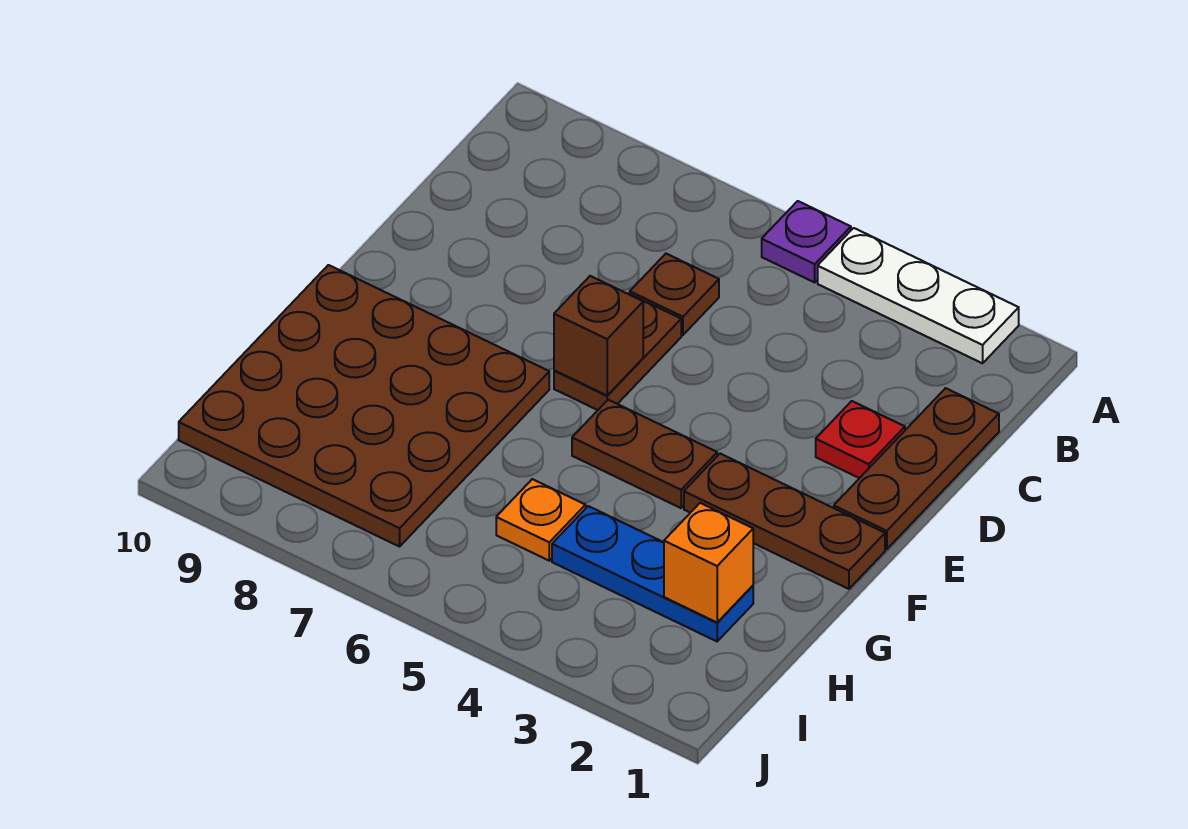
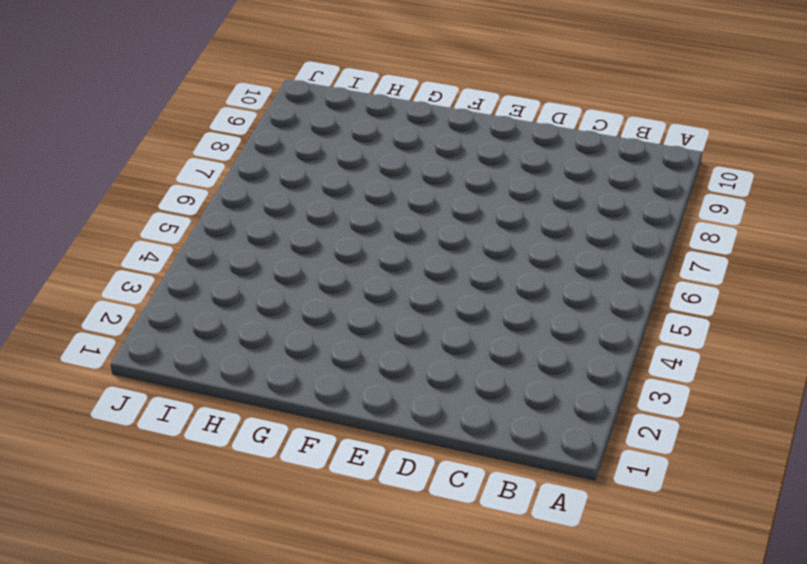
none -> white 1x3 plate [818,228,1019,363]
none -> purple 1x1 plate [762,201,851,282]
none -> brown 1x3 plate [834,388,999,549]

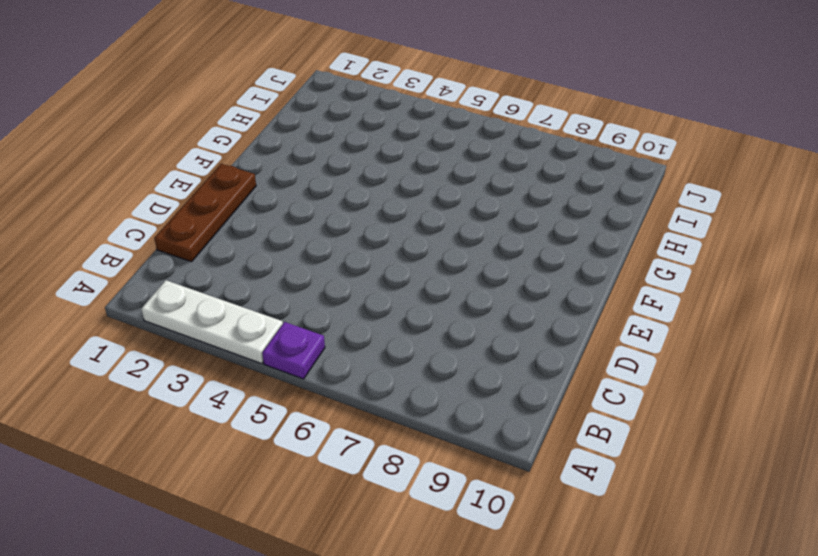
none -> brown 1x1 plate [630,254,719,335]
none -> red 1x1 plate [816,401,905,478]
none -> brown 1x2 plate [554,293,681,410]

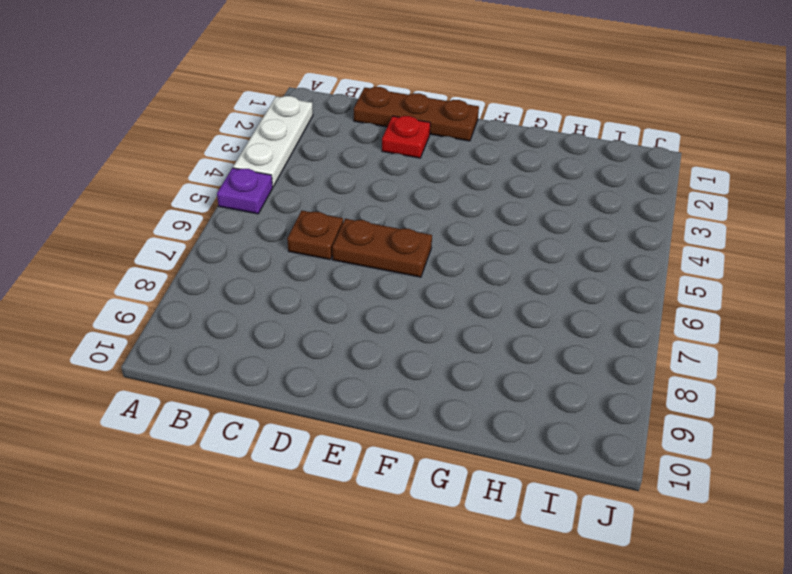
none -> brown 1x3 plate [684,454,885,589]
none -> brown 1x2 plate [572,400,717,508]
none -> brown 4x4 plate [179,265,549,547]

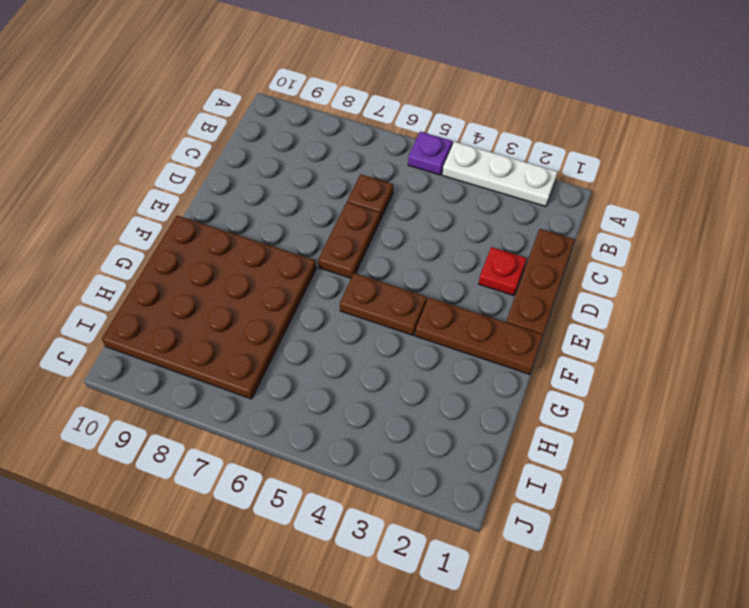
none -> blue 1x3 plate [552,506,753,641]
none -> orange 1x1 plate [496,479,586,561]
none -> brown 1x1 brick [554,276,643,395]

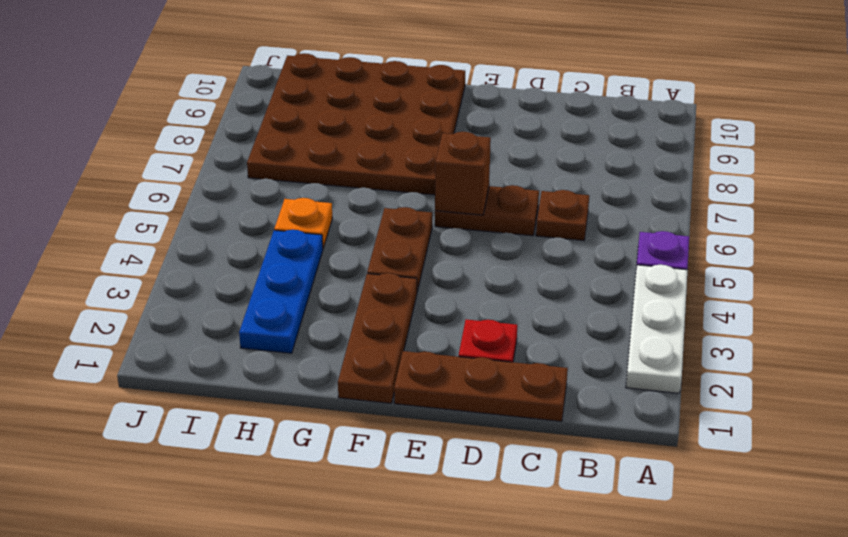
none -> orange 1x1 brick [664,503,753,622]

